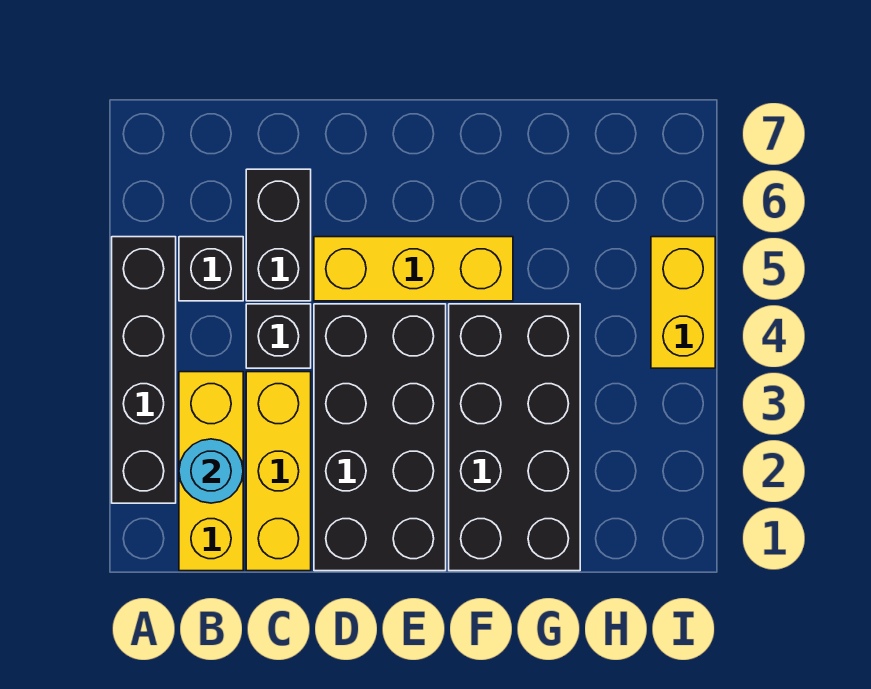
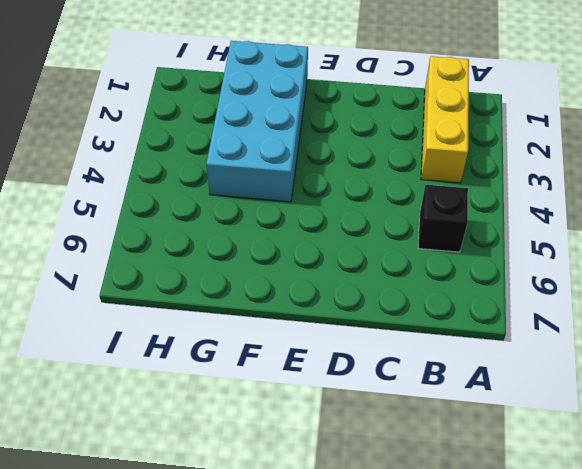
cyan 2x4 brick [206,41,308,202] -> black 2x4 brick [449,304,580,571]
none -> black 1x4 brick [112,237,176,503]
none -> yellow 1x3 brick [246,372,311,571]

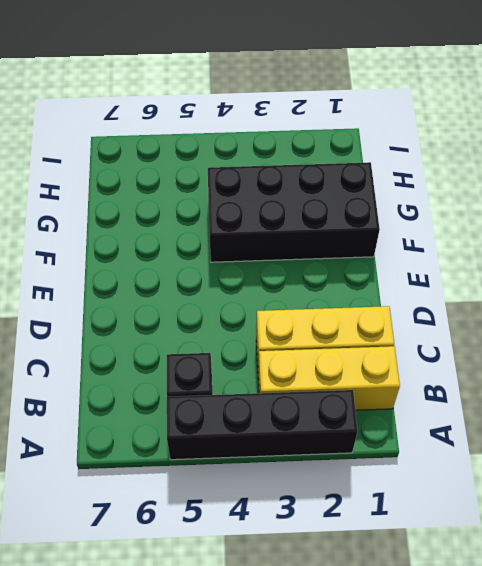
none -> black 1x1 brick [246,304,311,368]
none -> black 1x2 brick [246,169,311,301]

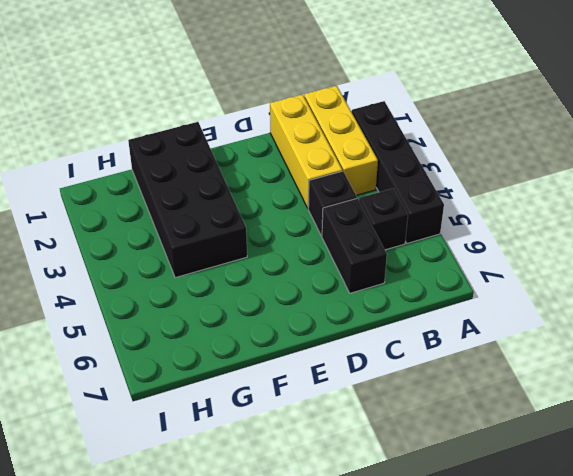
none -> black 2x4 brick [314,304,446,571]
none -> yellow 1x3 brick [314,237,513,301]

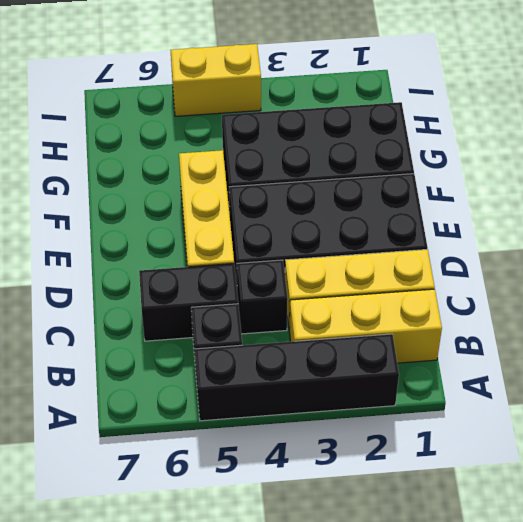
none -> cyan 1x1 round brick [179,439,243,503]

